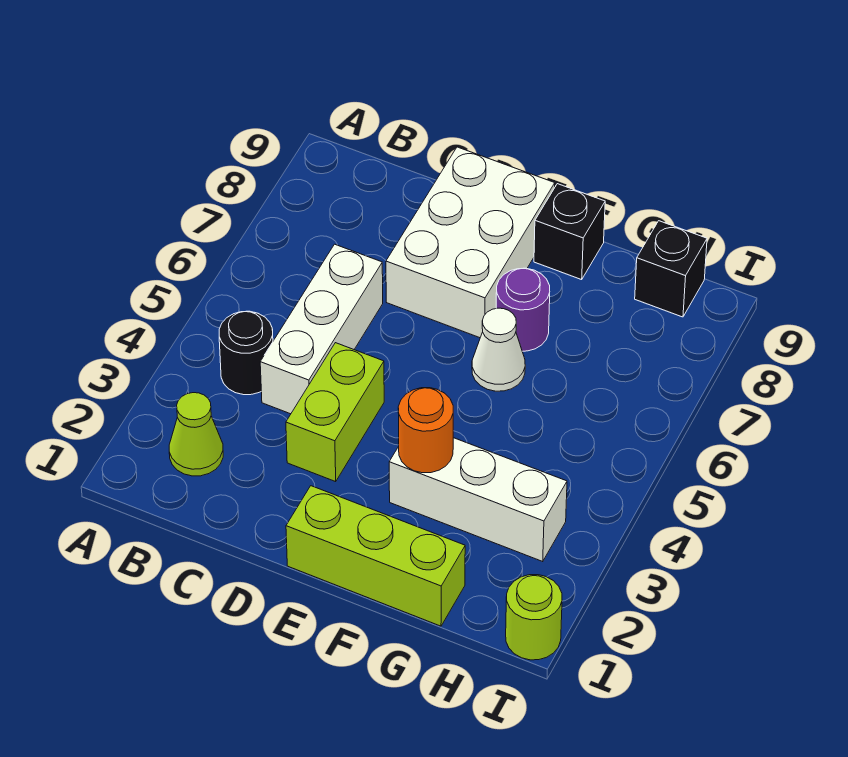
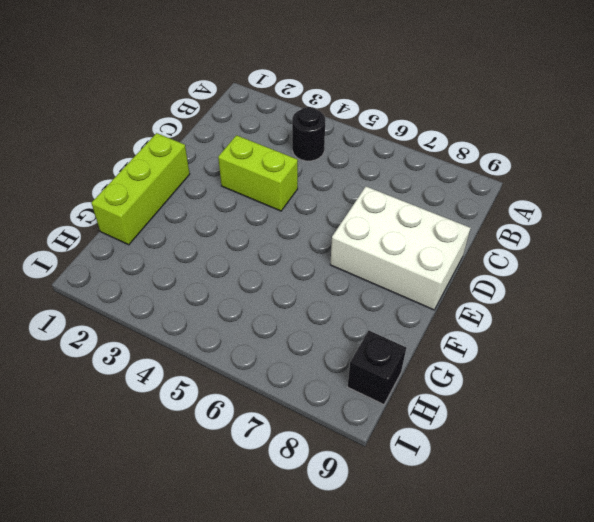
none -> lime 1x1 cone [169,393,223,476]
none -> white 1x3 brick [260,244,383,414]
none -> white 1x3 brick [389,438,567,561]

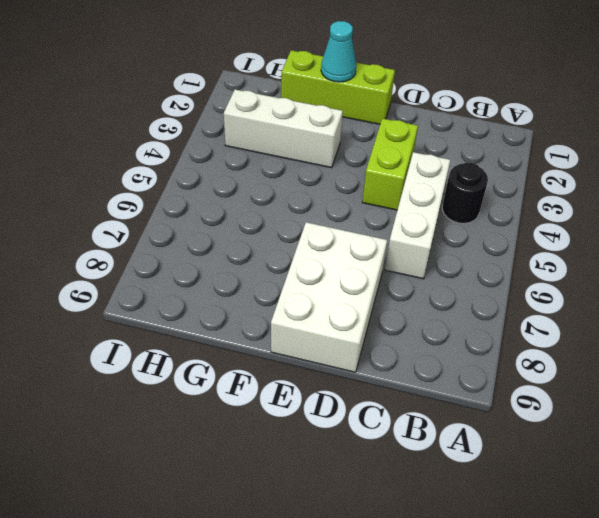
cyan 1x1 cone [321,21,356,82] -> none
none -> lime 1x1 cone [169,393,223,476]
none -> white 1x1 cone [472,308,525,391]
none -> purple 1x1 round brick [496,268,550,351]

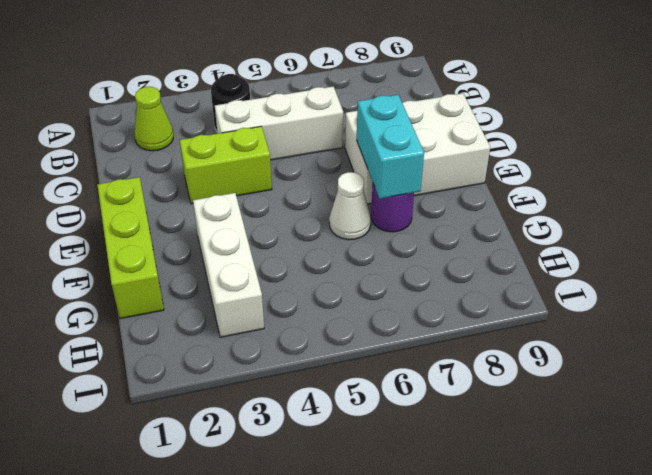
cyan 1x2 brick [357,95,424,199] -> none
none -> black 1x1 brick [534,184,605,280]
none -> black 1x1 brick [635,221,707,317]
none -> lime 1x1 round brick [506,575,562,660]

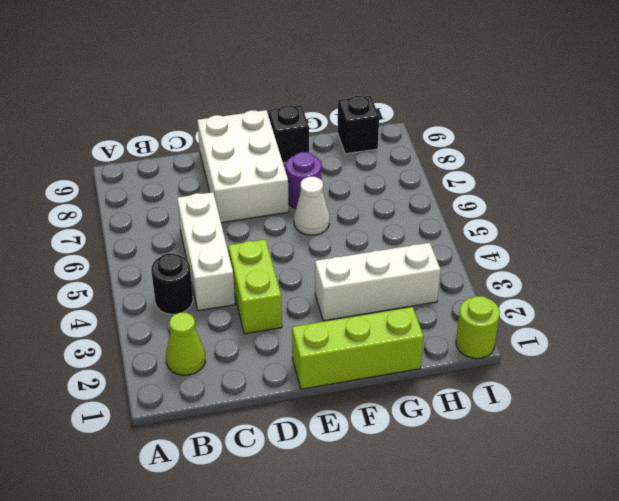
none -> orange 1x1 round brick [398,388,453,473]

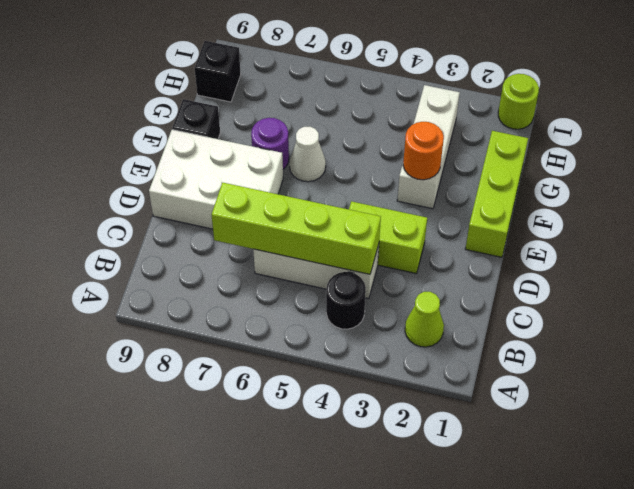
lime 1x4 brick [211,183,381,274] -> none

